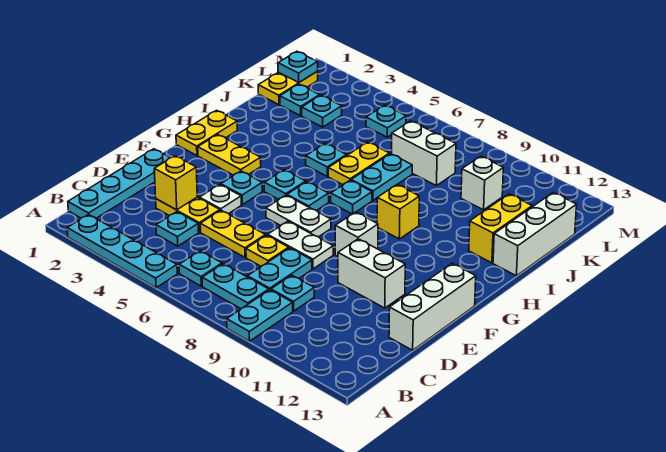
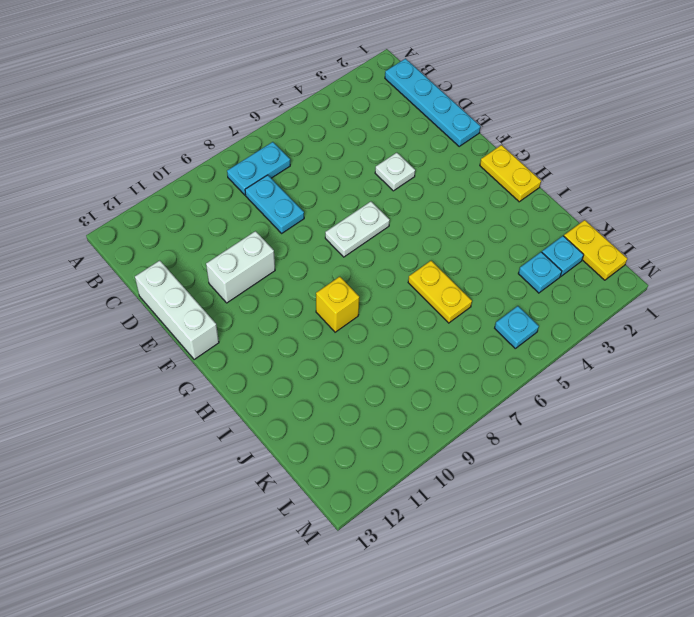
none -> cyan 1x4 plate [67,214,177,288]
none -> cyan 1x2 plate [227,290,293,341]
none -> cyan 1x1 plate [179,251,222,286]
none -> cyan 1x1 plate [156,212,199,246]

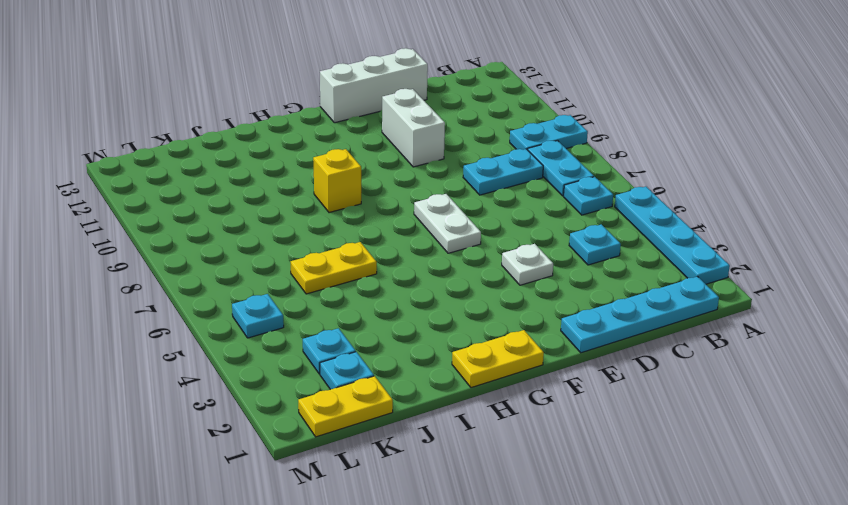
none -> cyan 1x1 plate [271,275,314,311]
none -> yellow 1x2 plate [156,197,220,232]
none -> yellow 1x2 plate [200,210,265,257]
none -> yellow 1x1 plate [246,235,289,266]

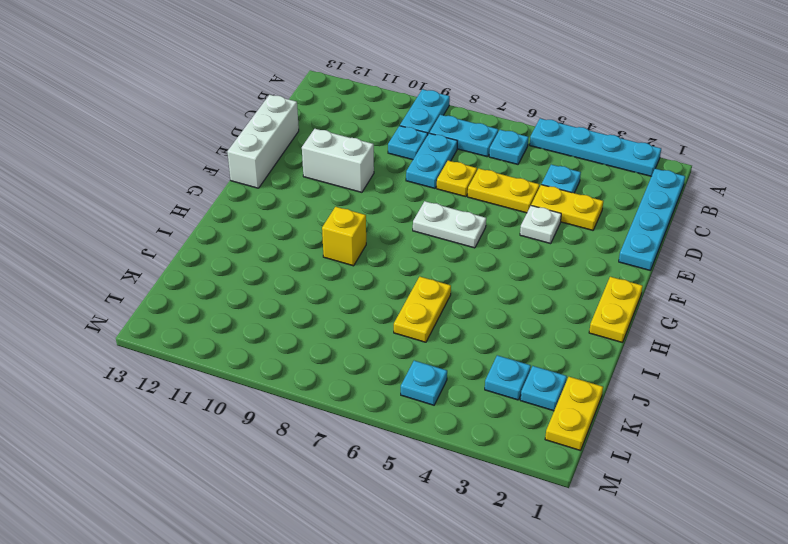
none -> white 1x2 plate [268,221,333,269]
none -> cyan 1x1 plate [221,171,262,205]
none -> white 1x1 brick [335,212,378,256]
none -> yellow 1x2 plate [198,134,261,175]

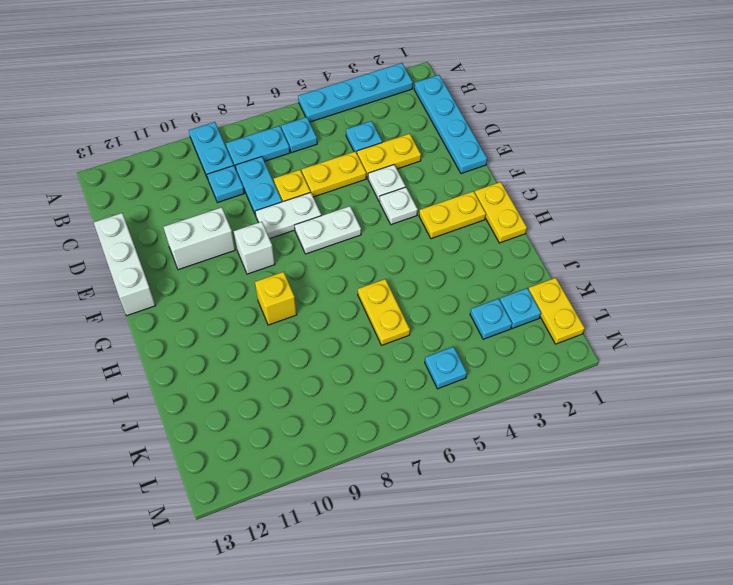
white 1x1 plate [380,187,418,225] -> cyan 1x1 plate [221,171,262,205]
none -> cyan 1x1 plate [264,170,306,199]
none -> cyan 1x1 plate [287,182,329,211]
none -> cyan 1x1 plate [331,180,372,214]
none -> cyan 1x1 plate [306,144,347,176]

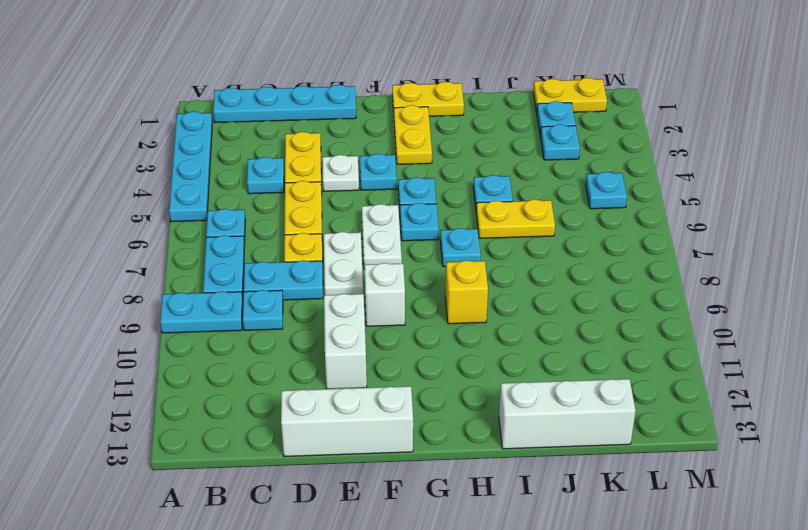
none -> cyan 1x2 plate [351,154,412,200]
none -> yellow 1x2 brick [469,194,532,263]
none -> white 1x2 brick [392,121,456,186]
none -> white 1x1 brick [461,156,503,210]

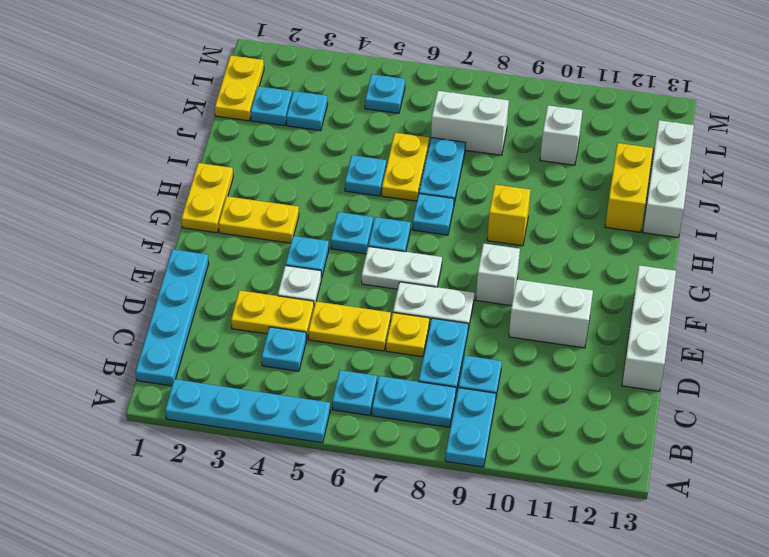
none -> yellow 1x1 brick [154,156,197,210]
none -> cyan 1x1 plate [278,51,318,82]

